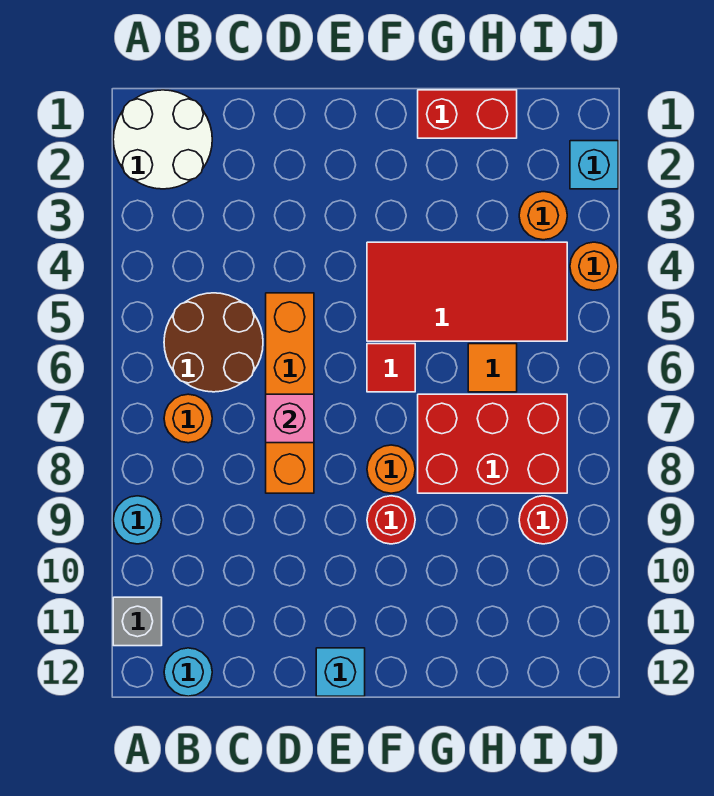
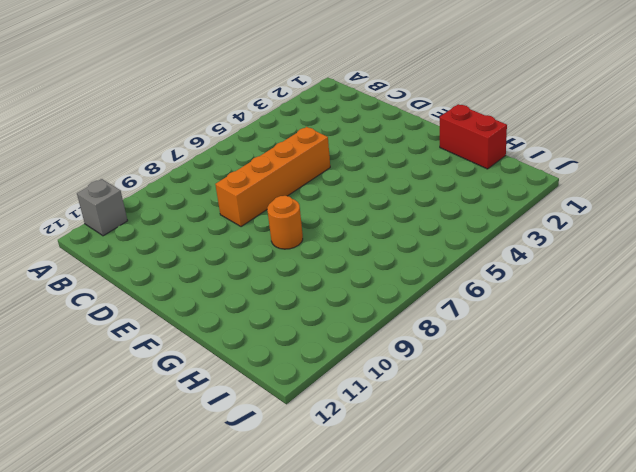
none -> white 2x2 round brick [113,90,212,189]
none -> cyan 1x1 round brick [113,496,162,544]
none -> brown 2x2 round brick [164,293,263,392]

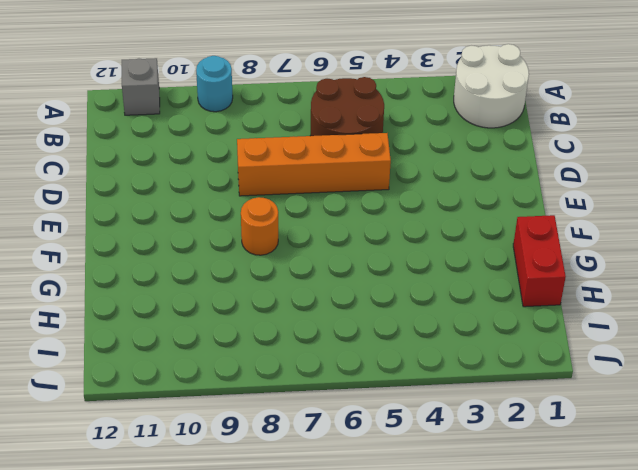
none -> orange 1x1 round brick [164,394,212,443]
none -> cyan 1x1 round brick [164,648,212,696]
none -> cyan 1x1 brick [316,648,365,696]

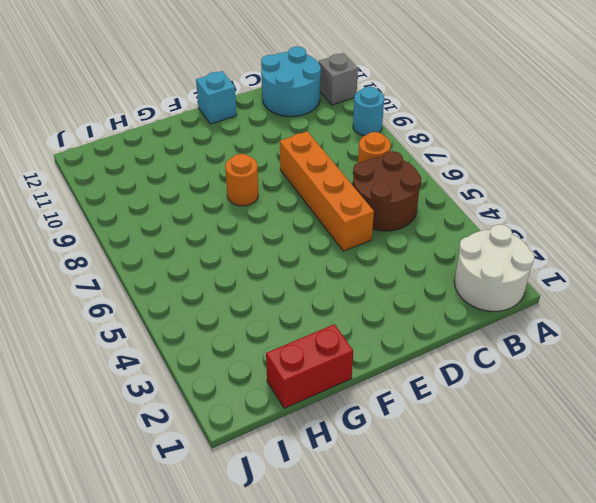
cyan 2x2 round brick [261,46,321,116] -> cyan 1x1 round brick [164,648,212,696]
none -> red 2x4 tile [367,242,567,341]
none -> red 1x1 tile [367,344,415,392]
none -> red 1x1 round brick [367,496,415,544]

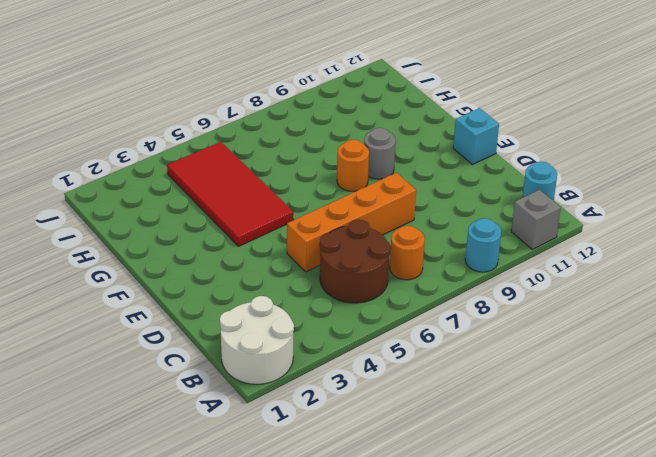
grey 1x1 round brick [364,128,396,179] -> red 1x1 round brick [367,496,415,544]
none -> red 1x1 tile [367,344,415,392]
none -> red 1x2 brick [418,90,517,138]
none -> red 2x3 brick [418,394,567,493]

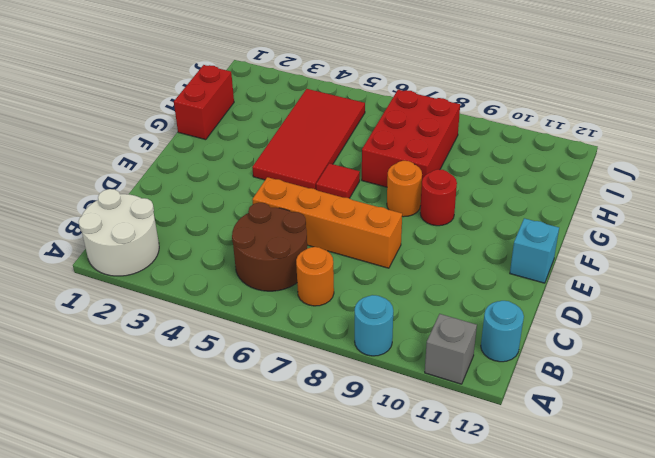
none -> orange 1x1 tile [468,344,517,392]
none -> orange 1x1 round brick [519,192,567,240]
none -> red 1x1 round brick [519,496,567,544]

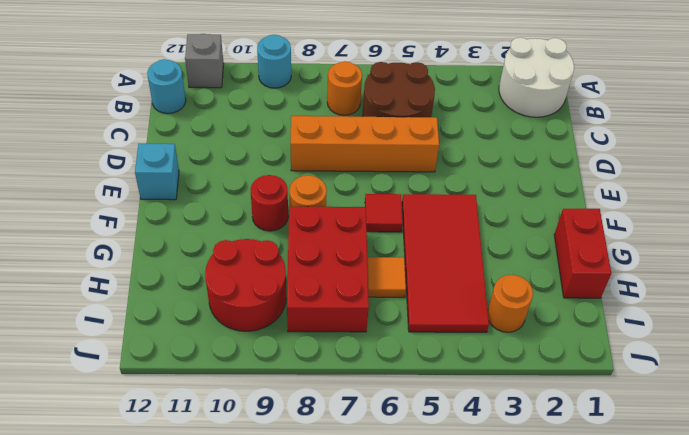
red 2x2 round brick [205,239,286,331] -> red 1x1 round brick [519,496,567,544]
none -> cyan 1x1 brick [570,141,618,189]
none -> orange 1x1 round brick [570,242,618,290]
none -> pink 1x1 brick [266,394,314,443]

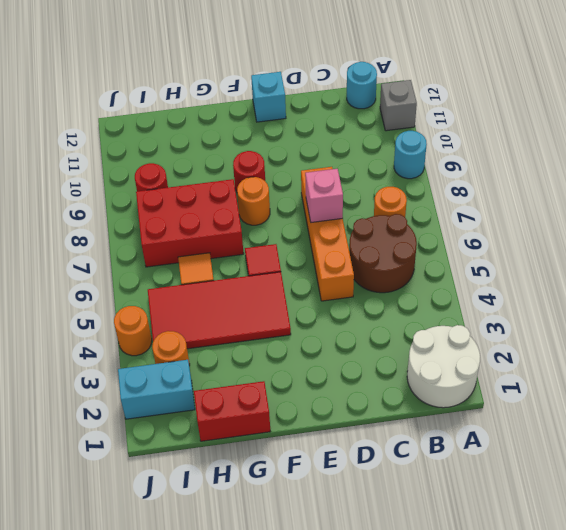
cyan 1x2 brick [118,360,195,419] -> cyan 1x1 brick [570,141,618,189]

